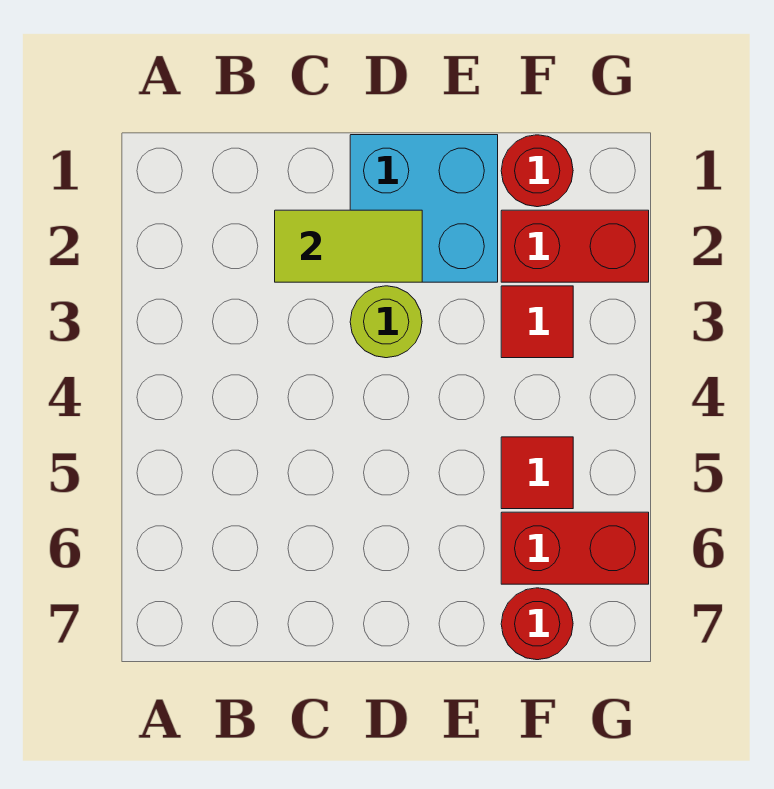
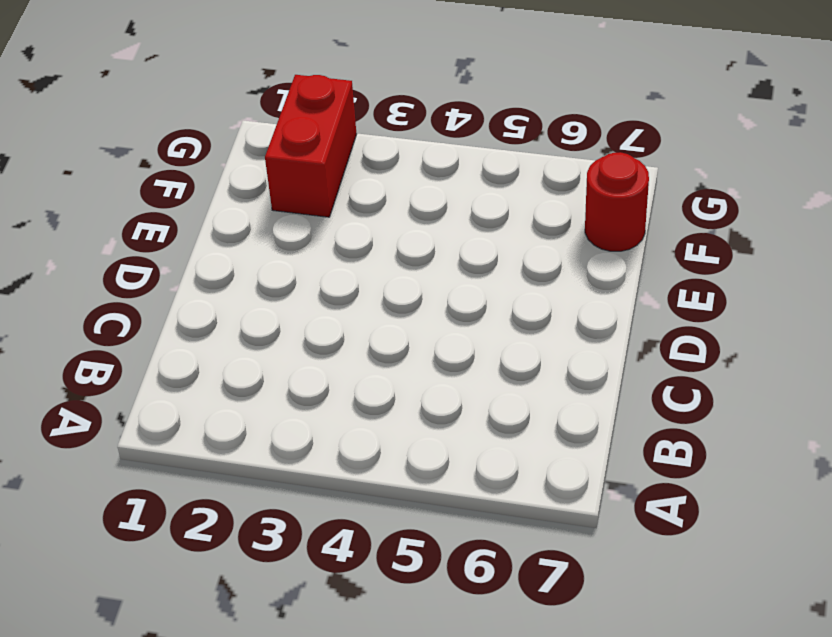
none -> cyan 2x2 brick [350,135,498,282]
none -> lime 1x1 round brick [350,286,422,358]

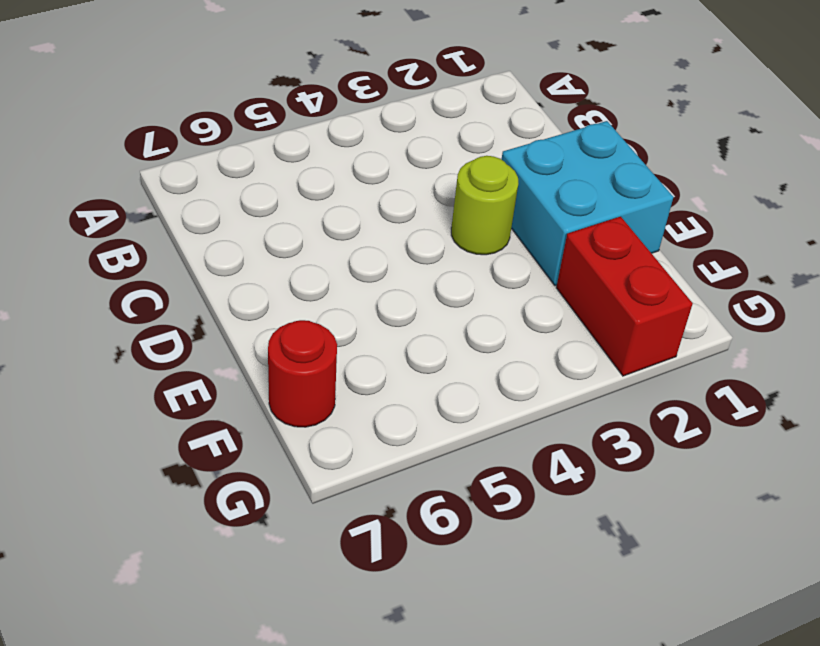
none -> red 1x1 round brick [501,135,573,207]
none -> red 1x1 tile [501,286,573,358]

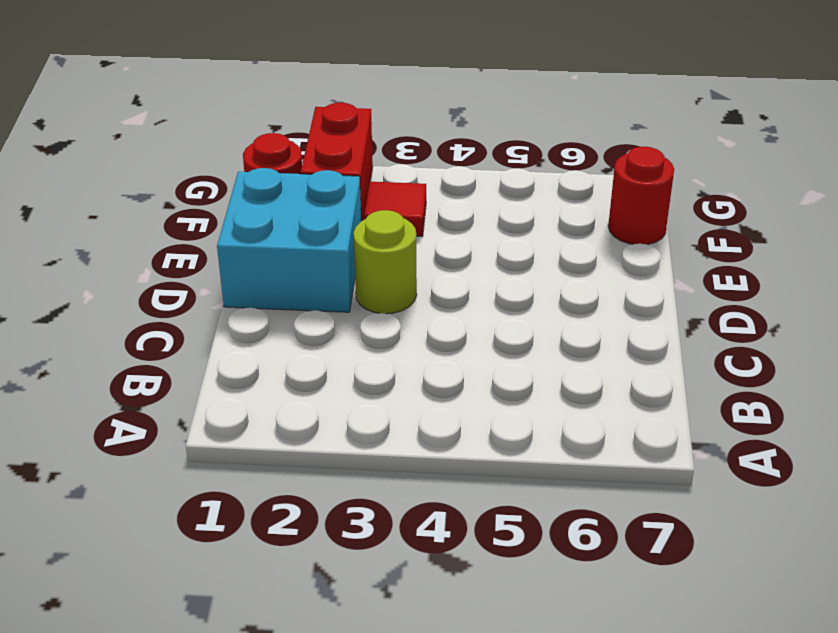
none -> red 1x1 tile [501,437,573,509]
none -> red 1x2 brick [501,512,649,584]

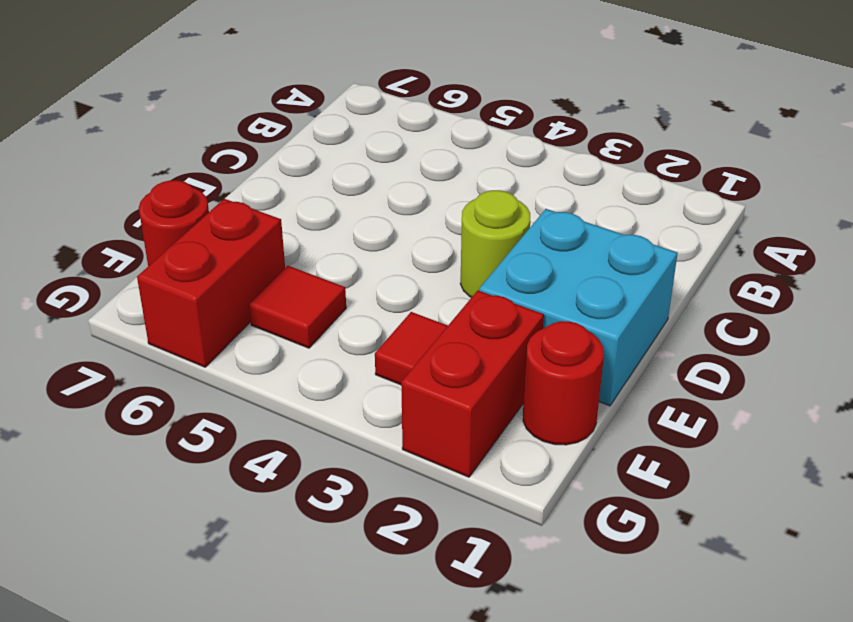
none -> lime 1x2 tile [275,210,422,282]

